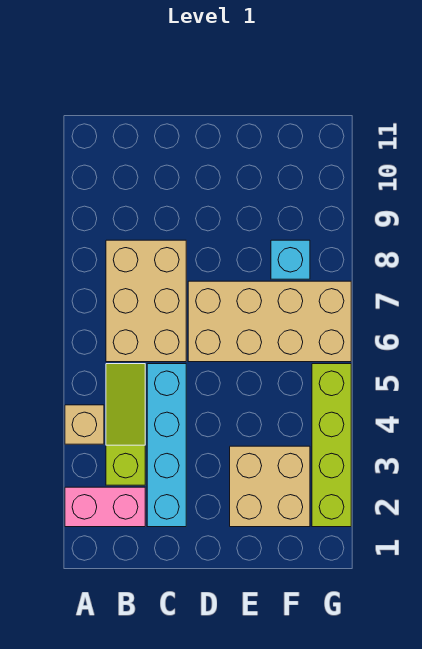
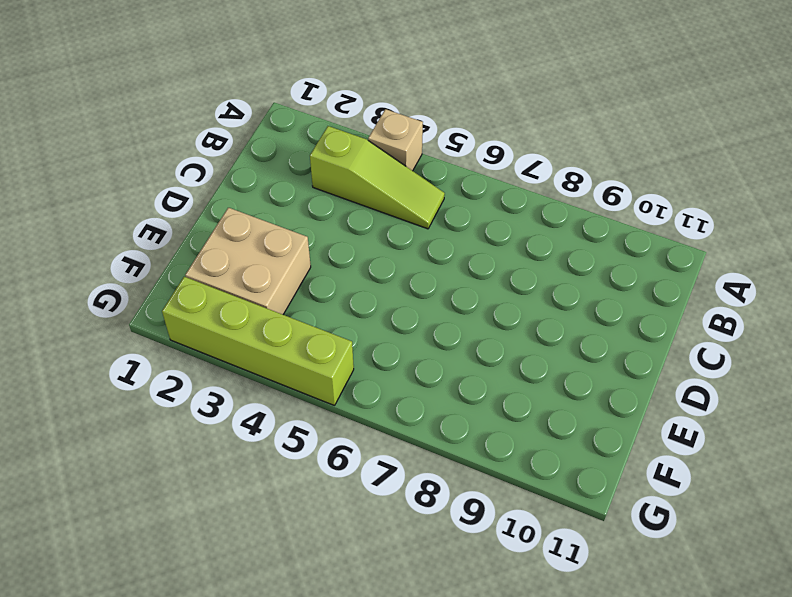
none -> pink 1x2 brick [65,487,145,527]
none -> tan 2x3 brick [106,240,186,362]

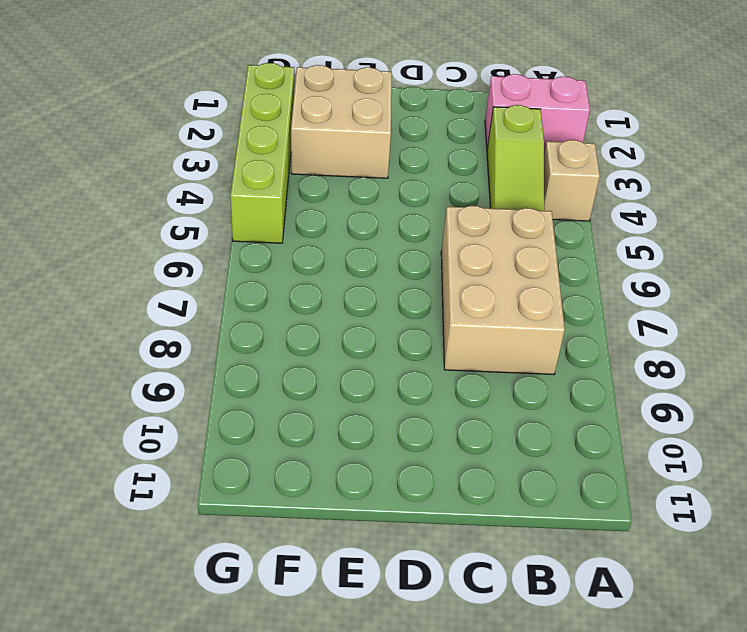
none -> cyan 1x4 brick [147,364,186,527]
none -> tan 2x4 brick [188,281,351,362]

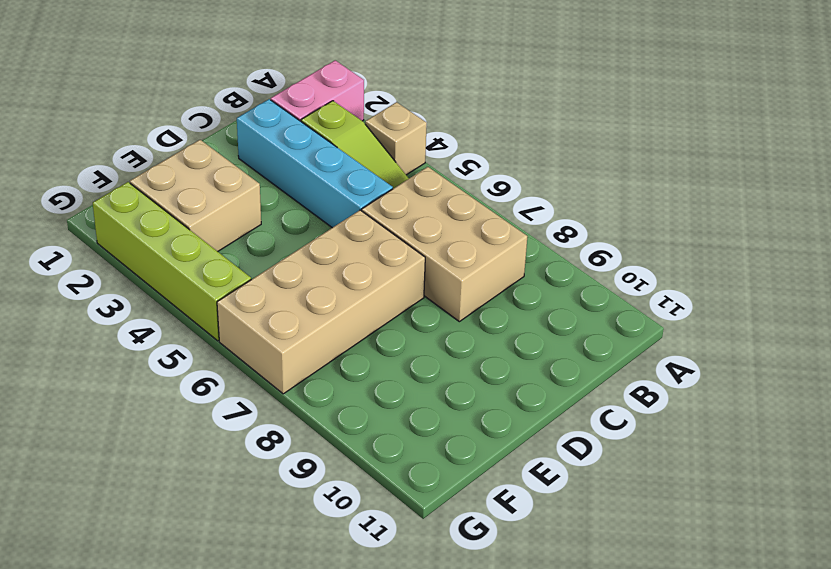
none -> cyan 1x1 brick [271,240,310,279]

